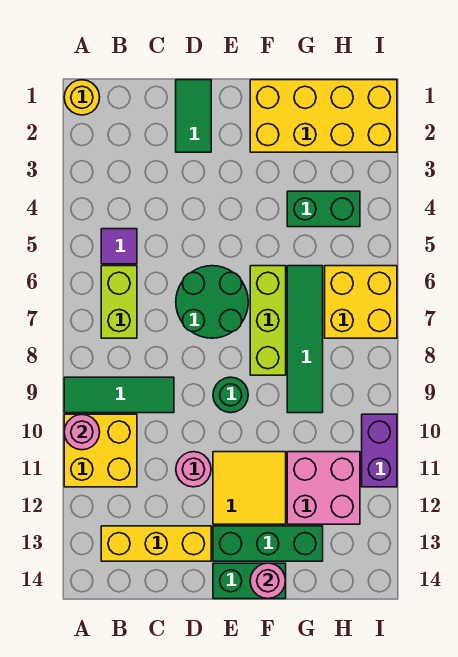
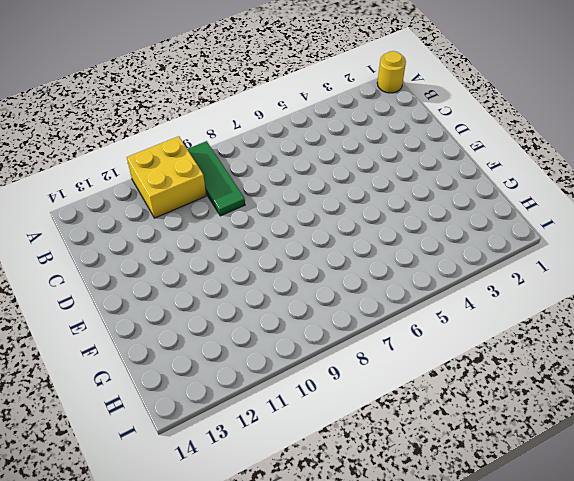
none -> purple 1x1 tile [101,229,137,264]
none -> lime 1x2 brick [101,266,137,338]
none -> yellow 1x3 brick [101,526,211,561]

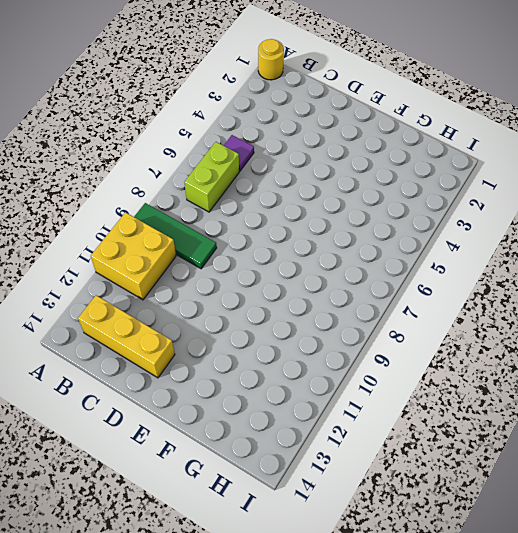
none -> green 1x2 tile [176,80,211,152]
none -> green 2x2 round brick [176,266,248,338]
none -> pink 1x1 round brick [176,452,211,487]

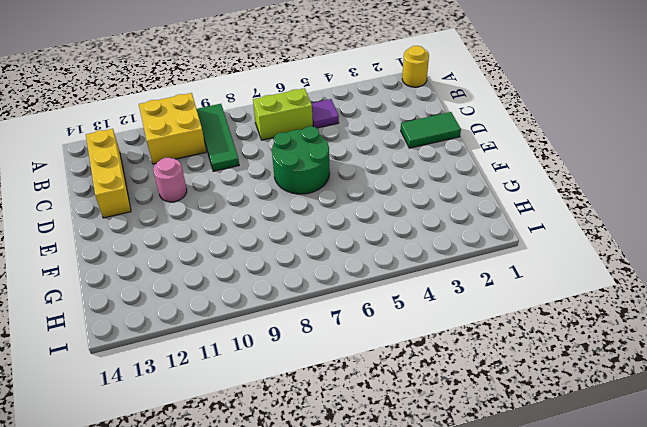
none -> green 1x1 round brick [213,377,248,413]
none -> yellow 2x2 tile [213,452,286,524]
none -> green 1x3 brick [213,526,323,561]

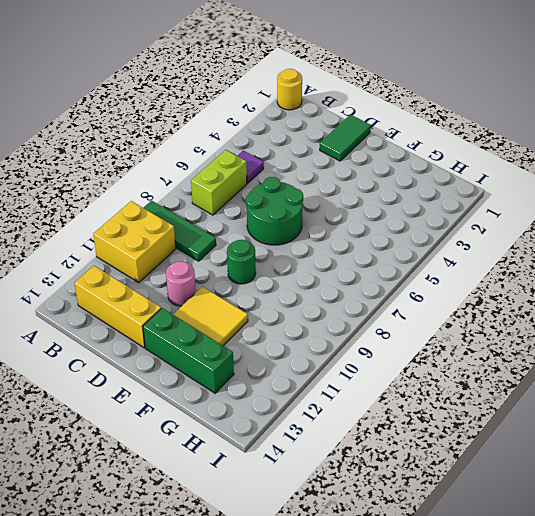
none -> green 1x2 brick [213,563,286,599]
none -> yellow 2x4 brick [250,80,397,152]
none -> lime 1x3 brick [250,266,286,375]

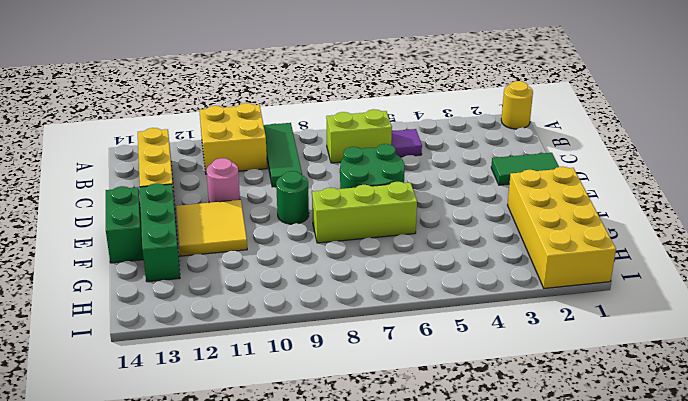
none -> green 1x2 brick [287,191,360,227]
none -> green 1x4 tile [287,266,323,413]
none -> pink 2x2 brick [287,452,360,524]

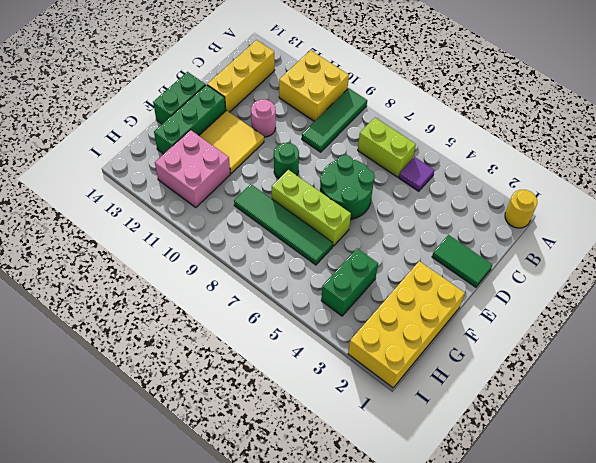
none -> yellow 2x2 brick [325,266,397,338]
none -> purple 1x2 brick [362,414,397,487]
none -> pink 1x1 round brick [64,414,100,450]

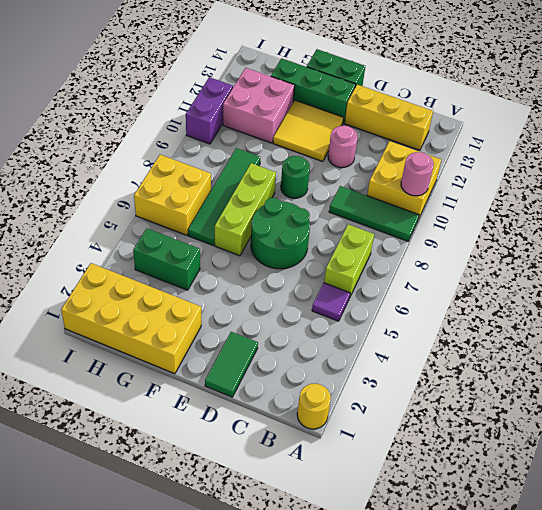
none -> pink 1x1 round brick [250,563,286,599]

